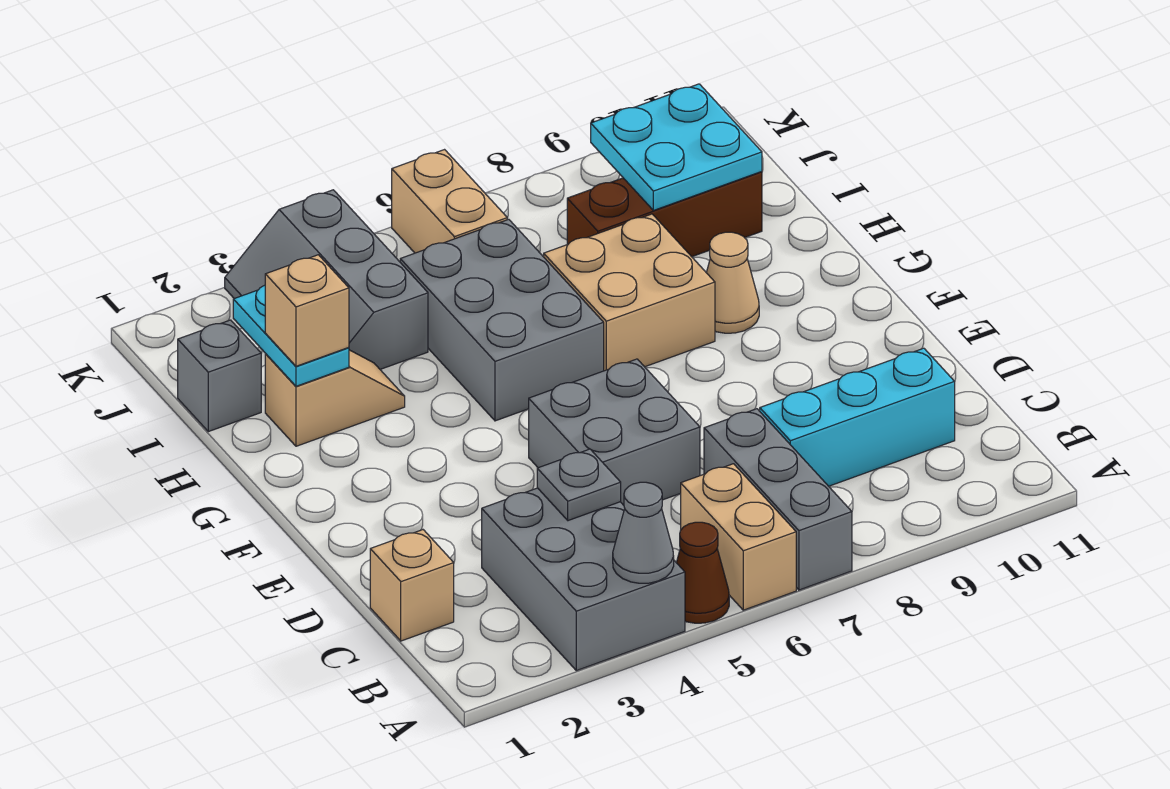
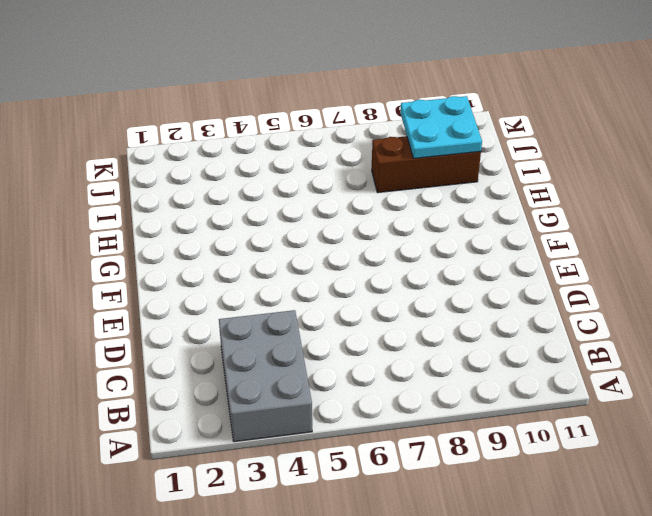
none -> brown 1x1 cone [676,522,729,623]
none -> tan 1x2 brick [681,464,796,610]
none -> grey 1x3 brick [704,409,852,590]

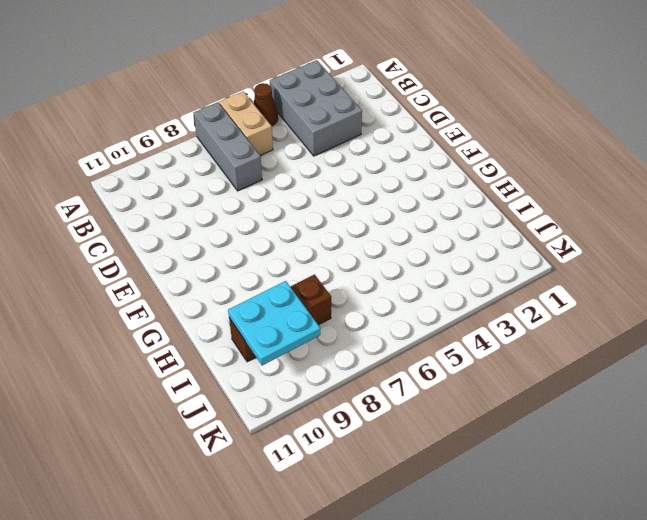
none -> tan 1x1 brick [370,530,454,641]
none -> cyan 1x3 brick [760,348,955,486]
none -> grey 2x2 brick [529,359,700,505]

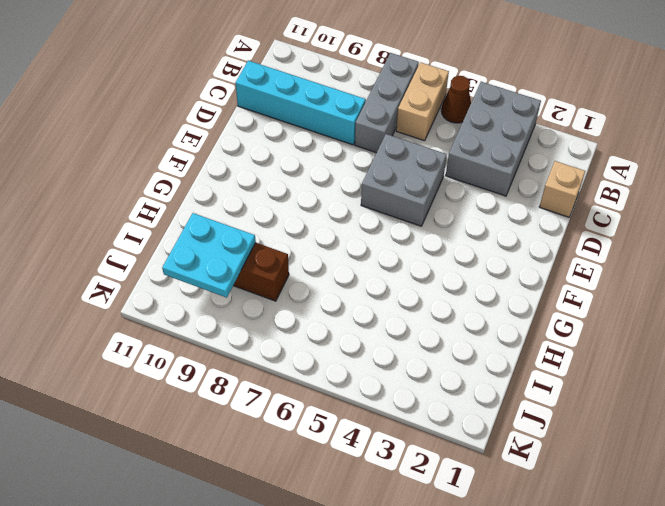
cyan 1x4 brick [236,61,366,145] -> cyan 1x3 brick [760,348,955,486]
none -> grey 2x3 brick [400,219,604,421]
none -> tan 2x2 brick [544,214,715,371]
none -> tan 1x1 cone [706,232,759,333]

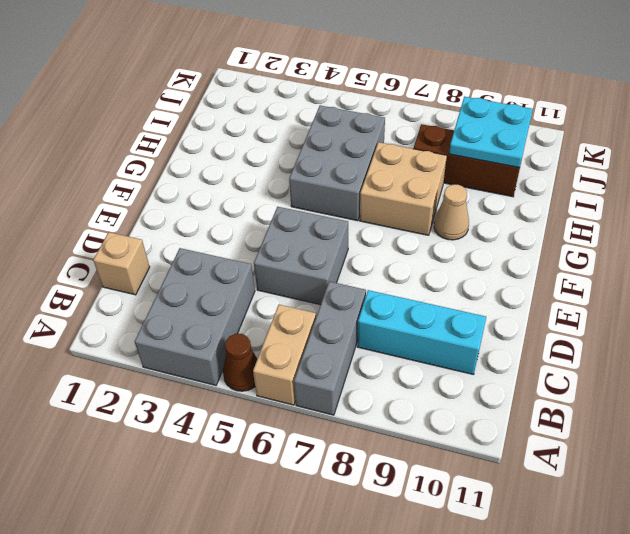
none -> tan 1x2 slope [265,350,405,446]
none -> grey 1x1 brick [178,320,261,432]
none -> grey 2x3 slope [225,190,428,369]

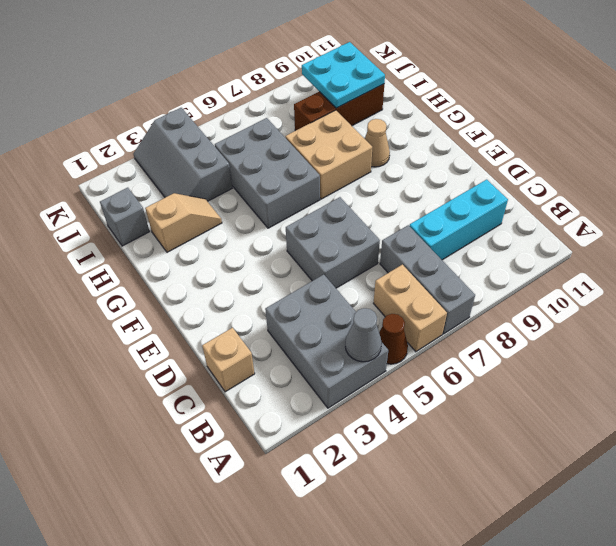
none -> tan 1x2 brick [392,150,507,253]
none -> grey 1x1 plate [537,449,621,521]
none -> cyan 1x2 plate [233,285,349,386]

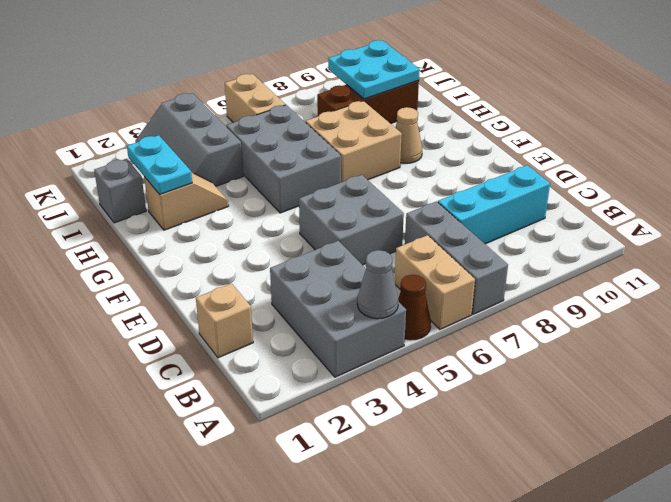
none -> grey 1x1 plate [537,449,621,521]
none -> tan 1x1 brick [265,255,349,366]

